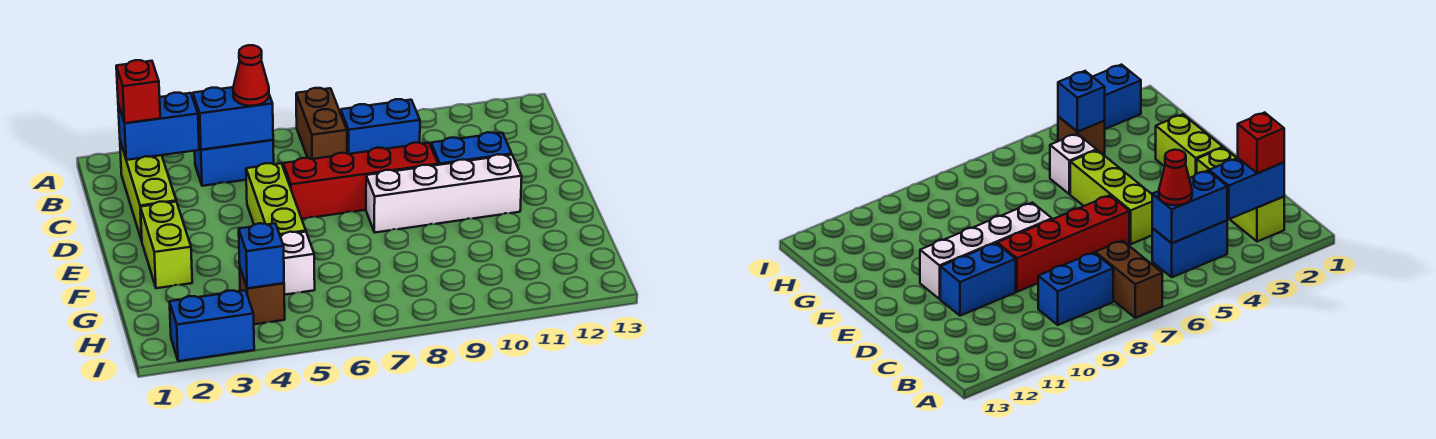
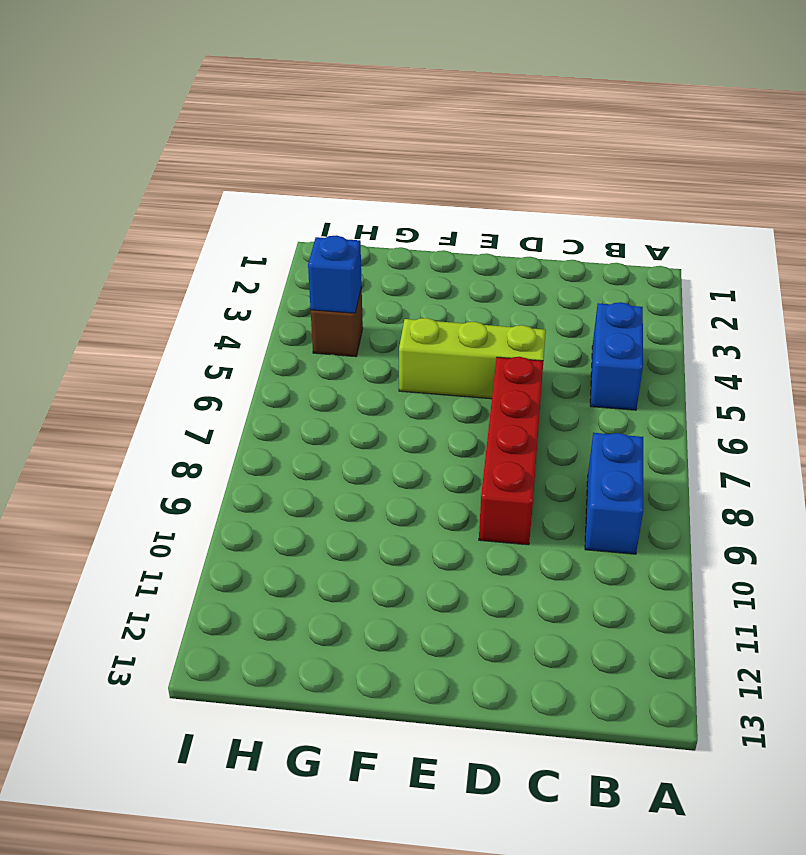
none -> brown 1x2 brick [296,88,347,159]
none -> lime 1x3 brick [120,142,176,241]
none -> blue 1x2 brick [431,132,512,165]

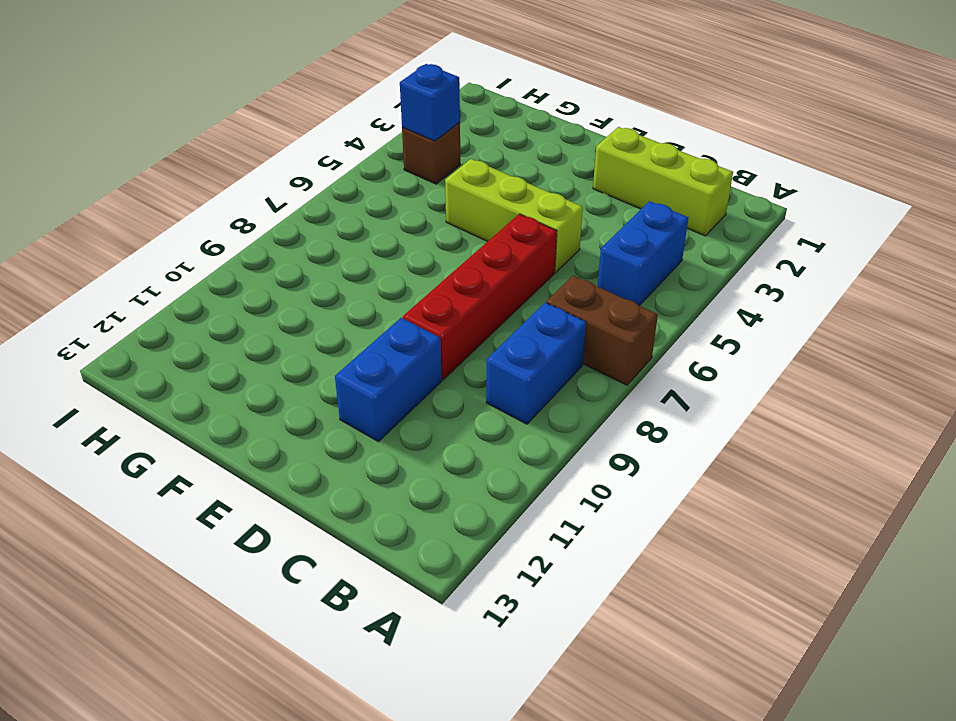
none -> lime 1x2 brick [140,202,192,288]
none -> white 1x4 brick [366,154,522,232]
none -> white 1x1 brick [280,232,315,295]

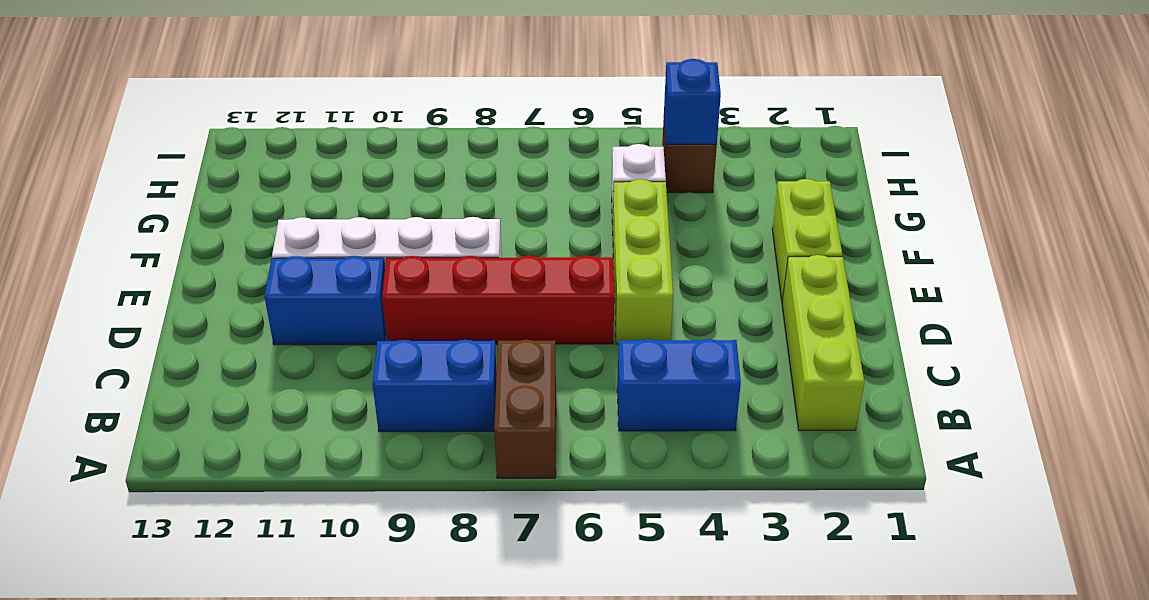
none -> blue 1x2 brick [170,290,254,361]
none -> blue 1x2 brick [118,93,199,160]
none -> blue 1x2 brick [193,87,273,150]

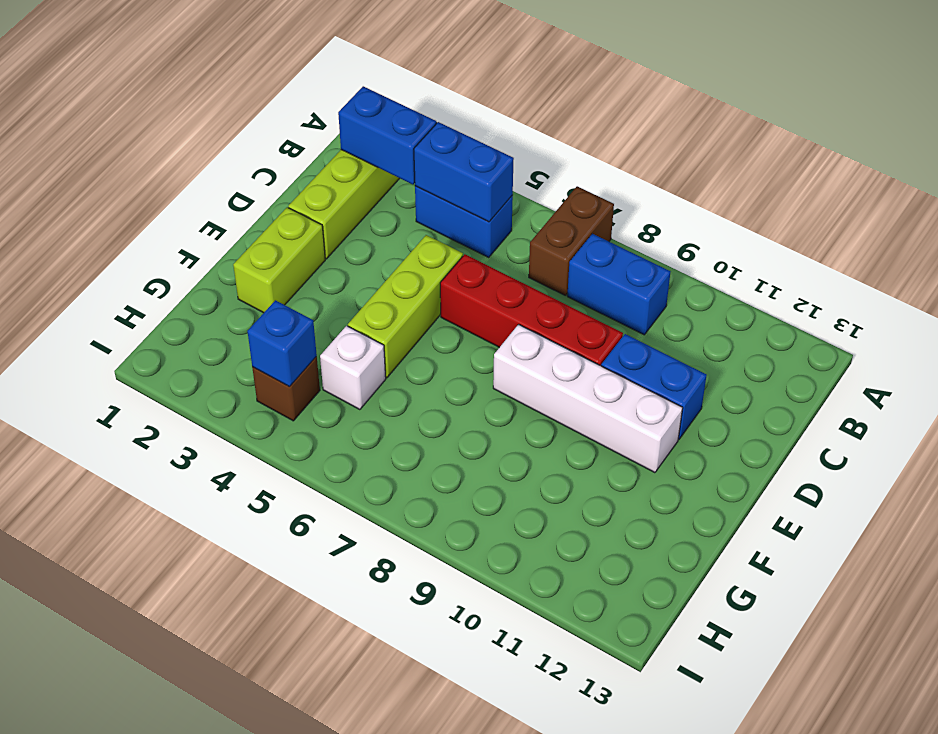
none -> blue 1x2 brick [170,290,254,361]
none -> red 1x1 brick [116,60,160,123]
none -> red 1x1 cone [233,45,269,106]

